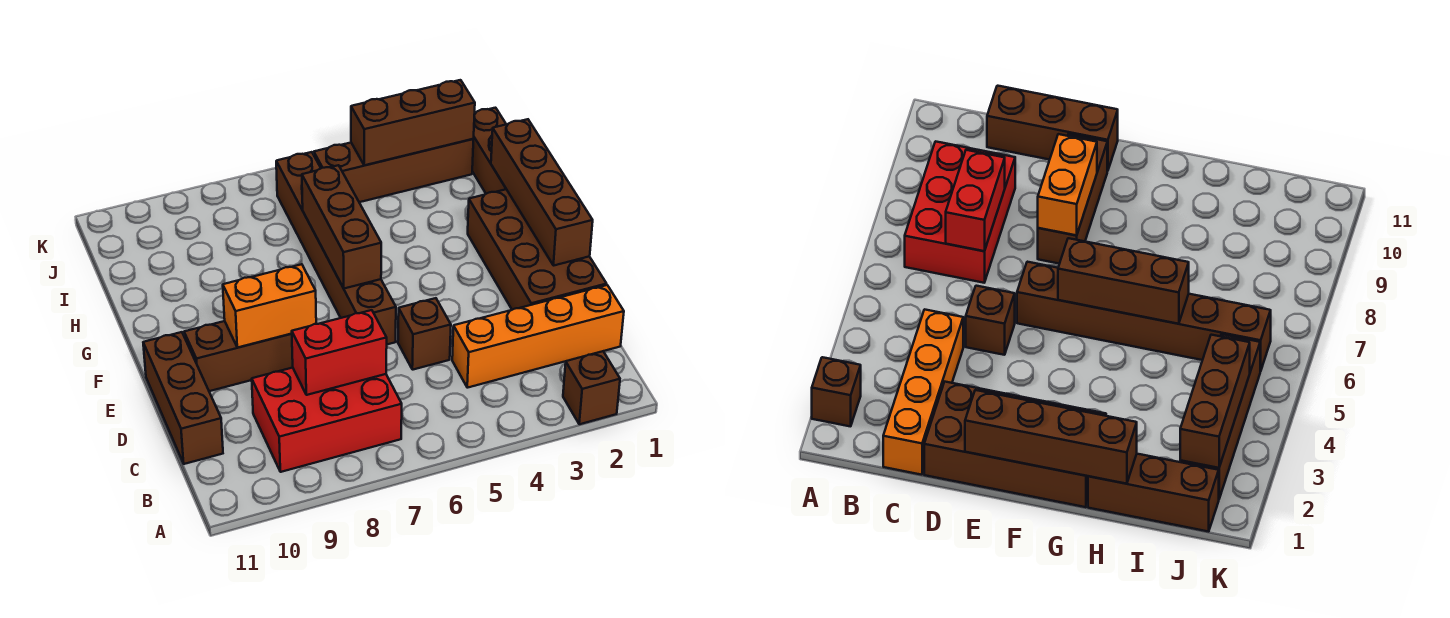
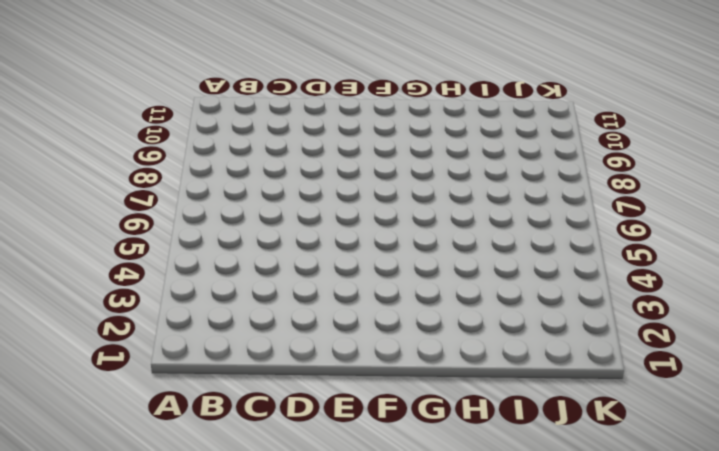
none -> brown 1x1 brick [563,351,620,424]
none -> red 2x3 brick [252,368,402,472]
none -> orange 1x4 brick [452,285,624,388]

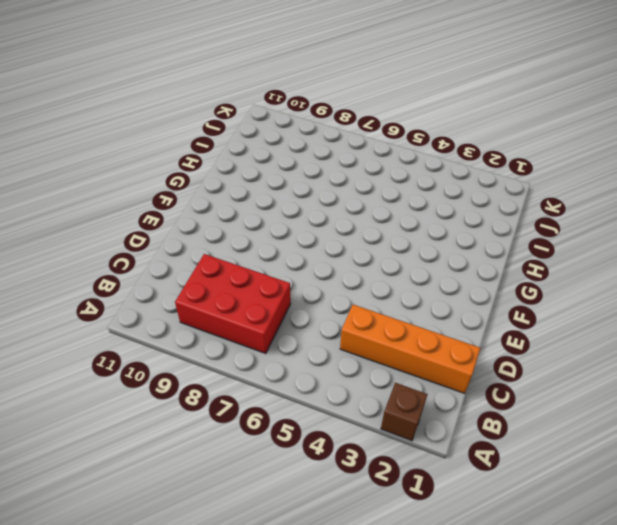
none -> brown 1x3 brick [143,332,223,464]
none -> brown 2x4 brick [468,189,607,310]
none -> brown 1x1 brick [398,298,451,370]

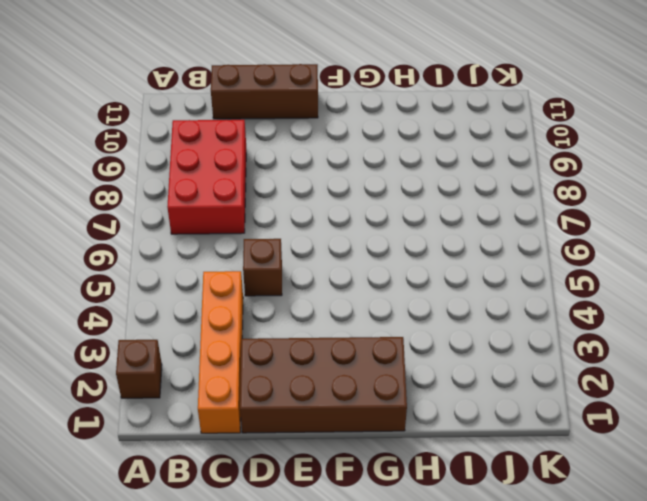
none -> brown 1x6 brick [276,152,396,344]
none -> brown 1x3 brick [184,321,293,391]
none -> brown 1x3 brick [472,108,506,194]

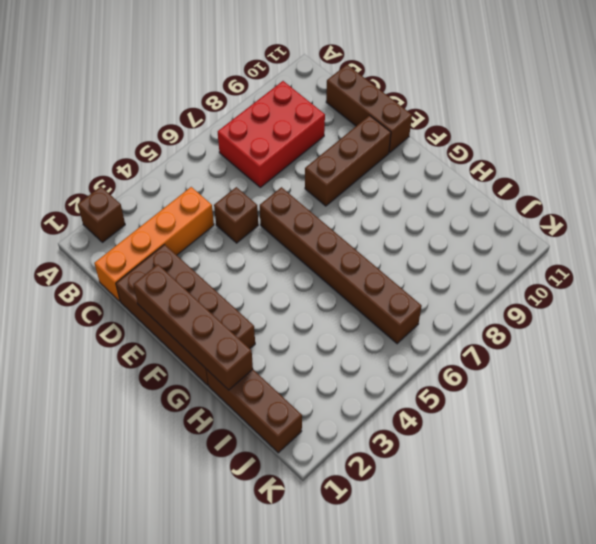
none -> brown 1x4 brick [314,139,474,202]
none -> red 1x2 brick [292,310,387,395]
none -> orange 1x2 brick [223,264,316,348]

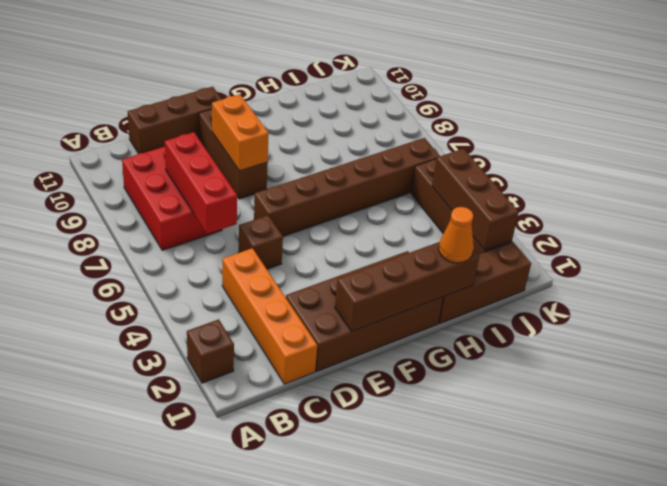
red 1x3 brick [165,132,237,234] -> red 1x2 brick [292,310,387,395]
orange 1x1 cone [439,207,474,263] -> none
none -> brown 1x3 brick [302,165,381,289]

